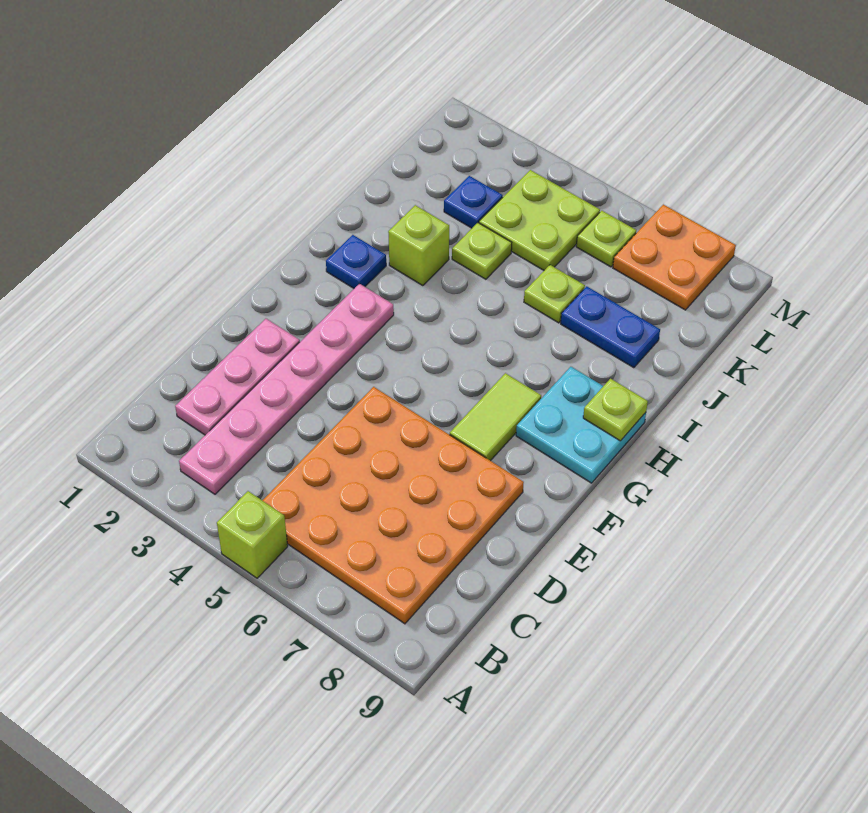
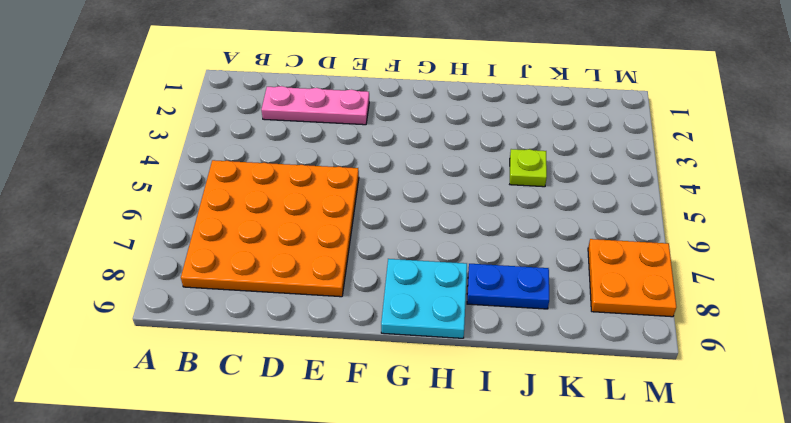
blue 1x2 plate [467,264,549,309] -> blue 1x2 plate turned to [561,286,660,368]
none -> lime 1x1 brick [217,491,288,578]
none -> pink 1x6 plate [179,284,394,494]
none -> lime 1x2 tile [450,373,541,461]

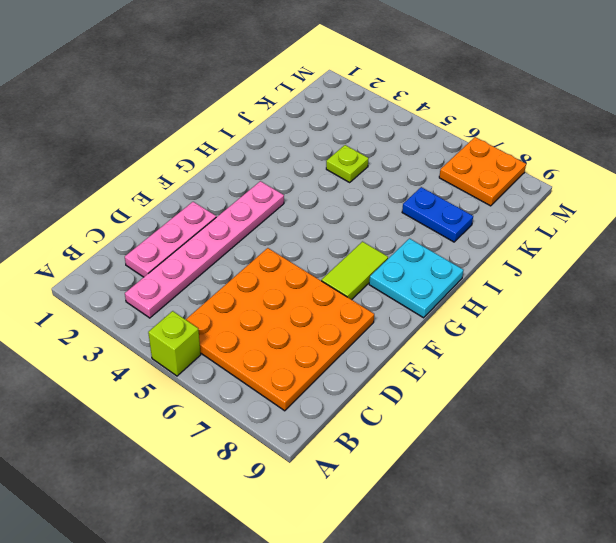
none -> blue 1x1 plate [326,235,386,288]
none -> lime 1x1 brick [388,205,449,286]
none -> lime 1x1 plate [524,265,585,323]

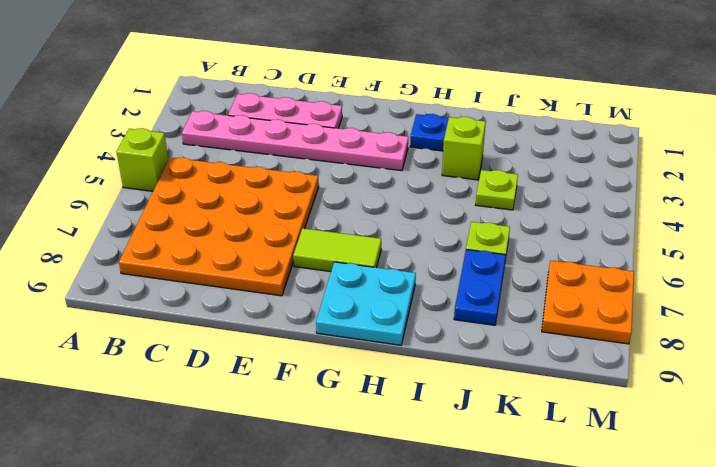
none -> blue 1x1 plate [444,176,503,228]
none -> lime 2x2 plate [479,170,600,270]
none -> lime 1x1 plate [576,211,636,267]

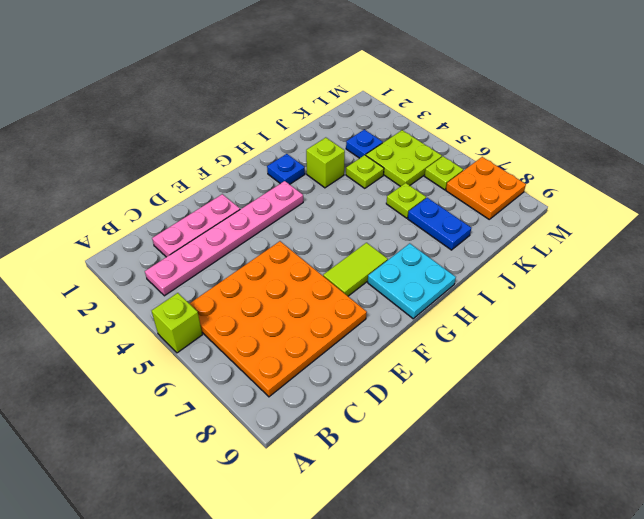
none -> lime 1x1 plate [583,379,648,441]

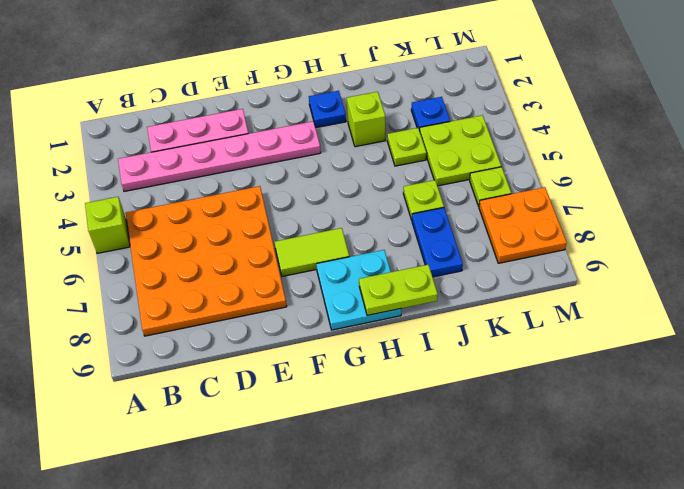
lime 1x2 plate [359,265,438,315] -> lime 1x1 plate [583,379,648,441]

